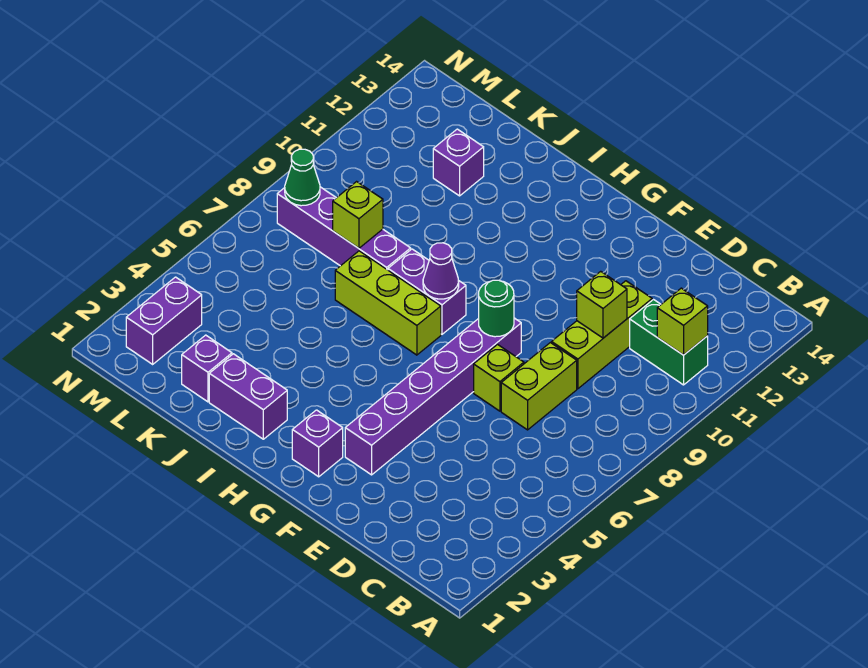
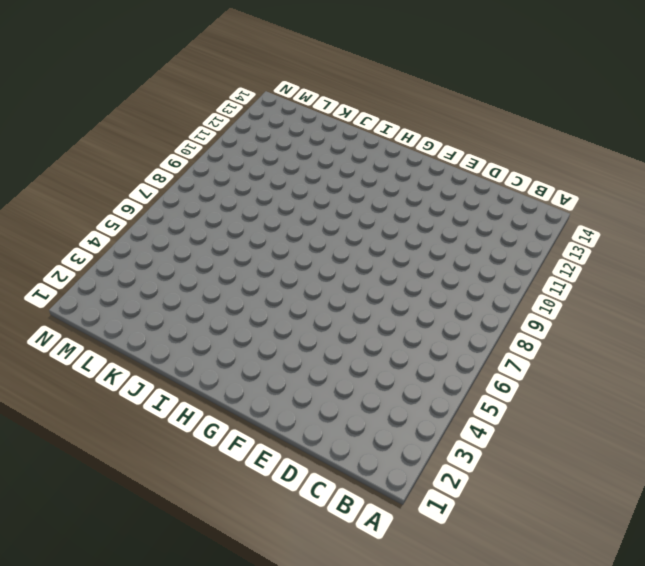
none -> green 1x2 brick [630,300,708,385]
none -> lime 1x2 brick [501,343,577,430]
none -> lime 1x3 brick [552,281,652,389]

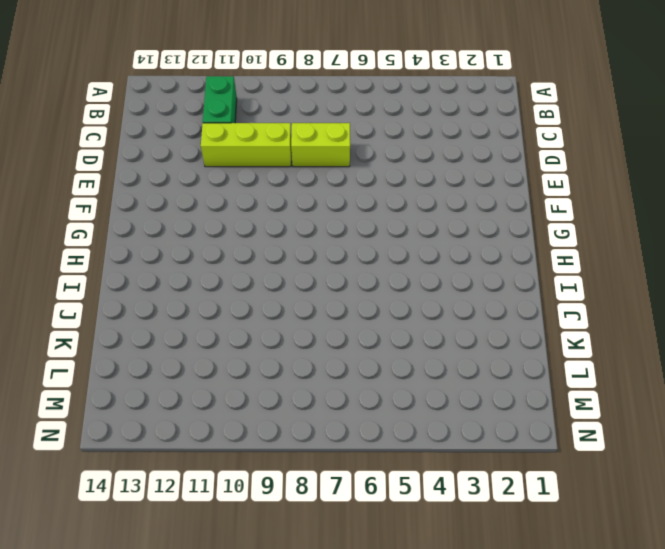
none -> lime 1x1 brick [474,344,524,411]
none -> purple 1x6 brick [345,318,521,475]
none -> purple 1x1 brick [292,410,343,477]

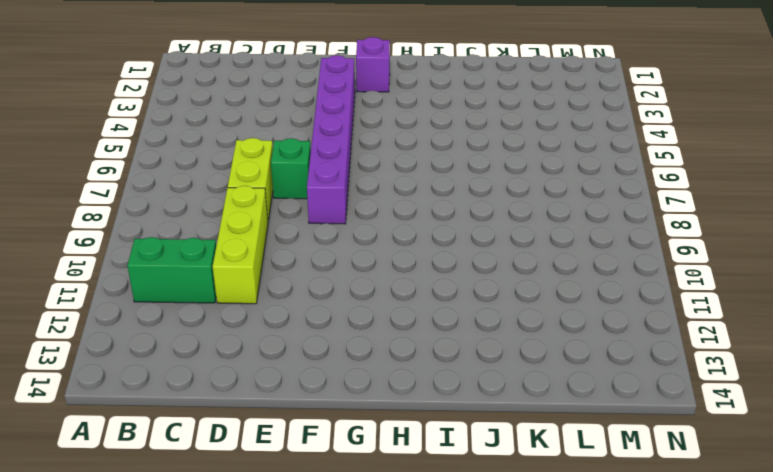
green 1x1 brick [271,138,311,199] -> lime 1x1 brick [474,344,524,411]
none -> lime 1x3 brick [335,251,441,355]
none -> purple 1x2 brick [388,249,466,334]
none -> purple 1x2 brick [209,354,287,439]

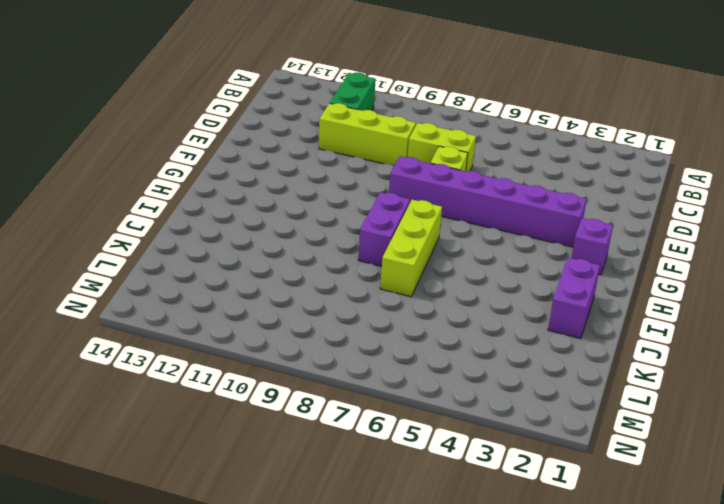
none -> purple 1x4 brick [277,187,411,270]
none -> purple 1x1 brick [182,335,232,402]
none -> purple 1x1 brick [433,129,484,196]

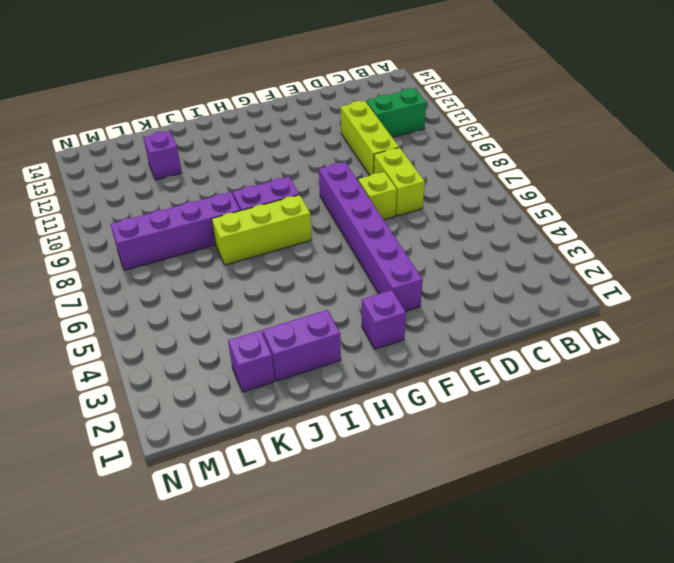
none -> purple 1x2 brick [126,277,202,364]
none -> lime 1x1 brick [657,288,708,355]
none -> lime 1x1 brick [577,271,627,338]

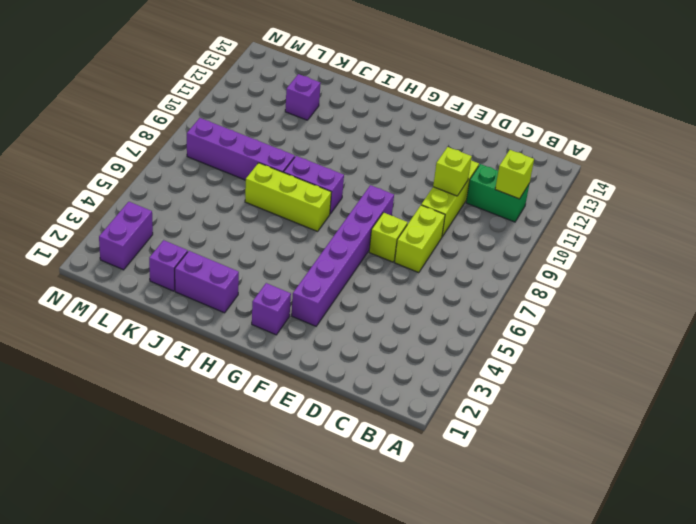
none -> green 1x1 round brick [479,280,514,337]
none -> purple 1x1 cone [423,243,459,299]
none -> lime 1x1 brick [333,182,383,248]

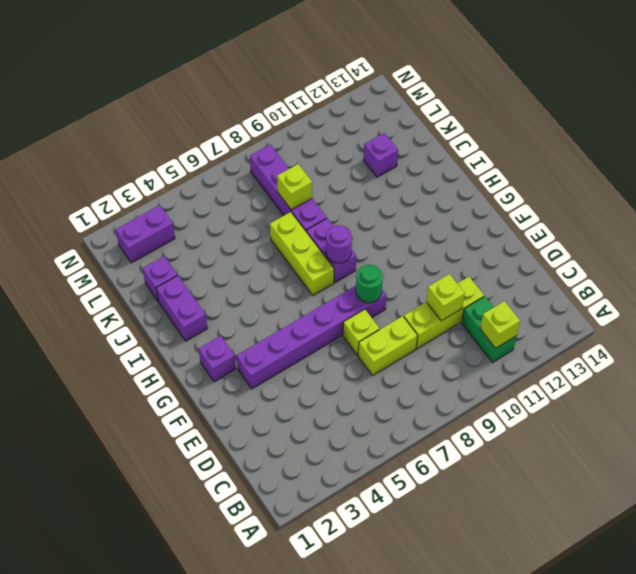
purple 1x1 round brick [326,225,352,263] -> purple 1x1 cone [423,243,459,299]
none -> green 1x1 cone [285,149,320,206]

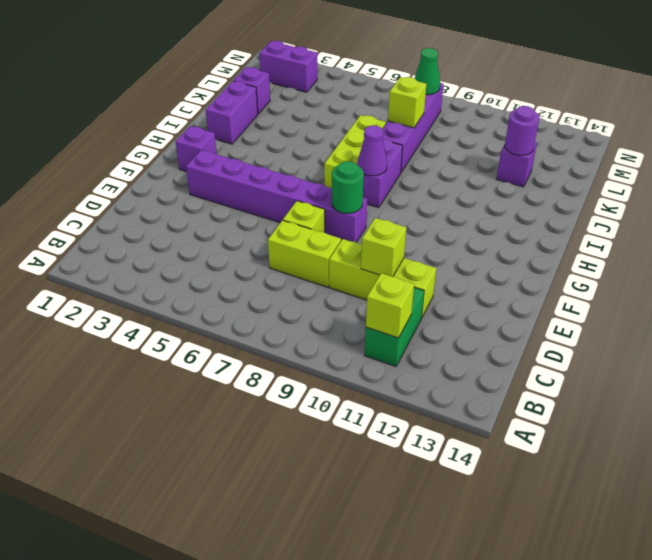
purple 1x1 round brick [505,106,539,155] -> none

